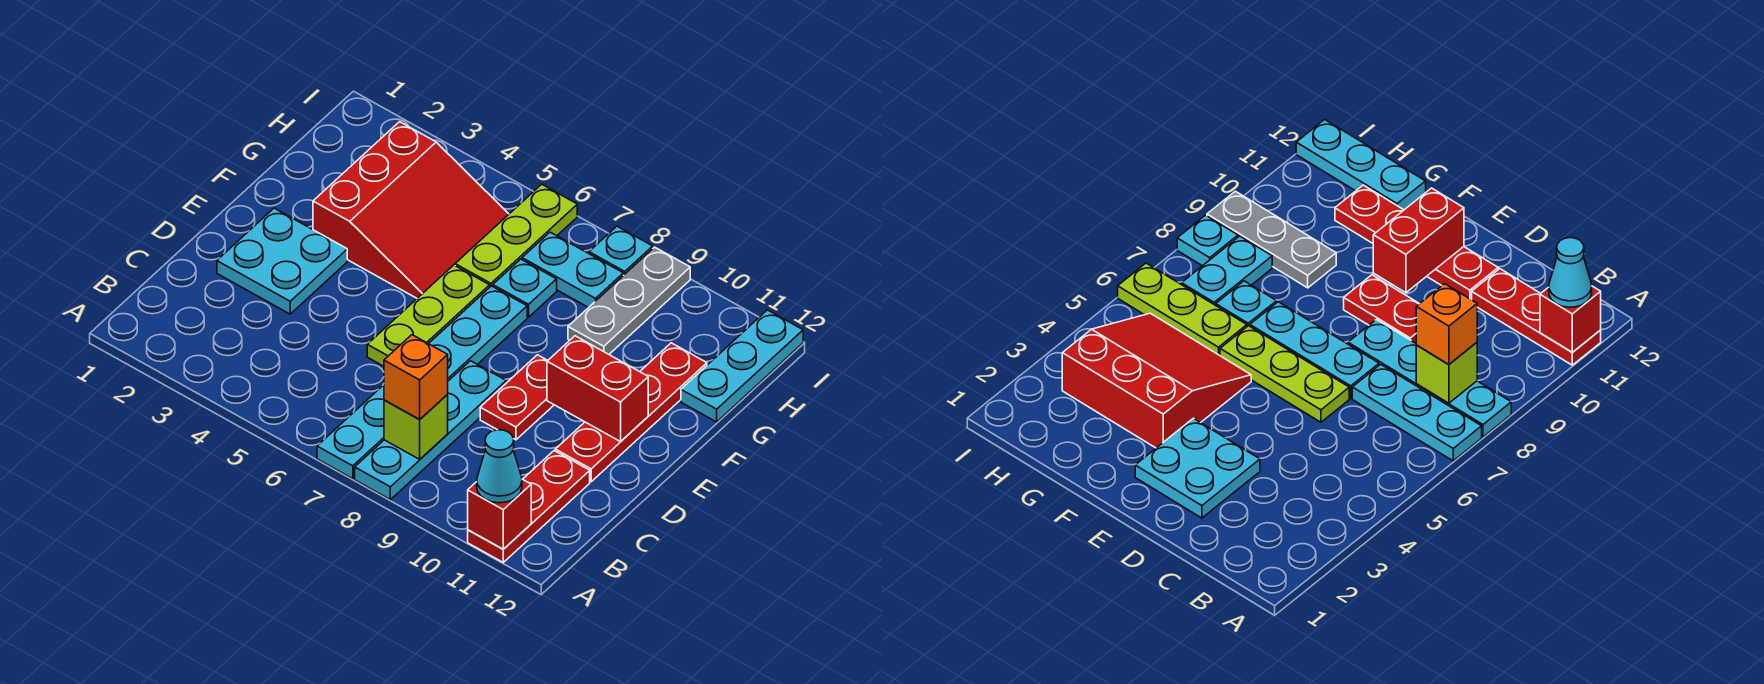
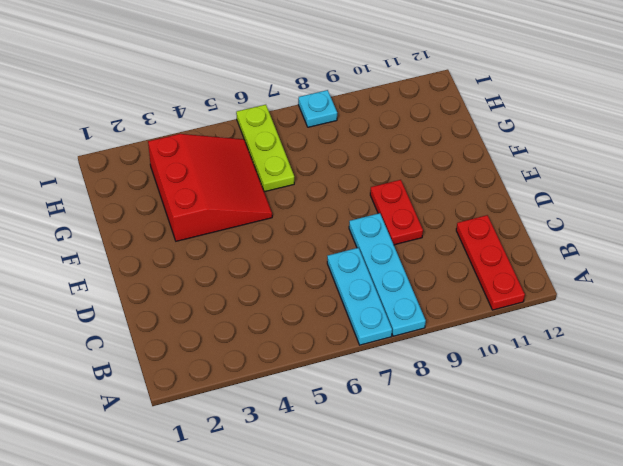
none -> cyan 2x2 plate [217,208,347,314]
none -> lime 1x3 plate [367,265,490,366]
none -> cyan 1x3 plate [429,286,527,381]

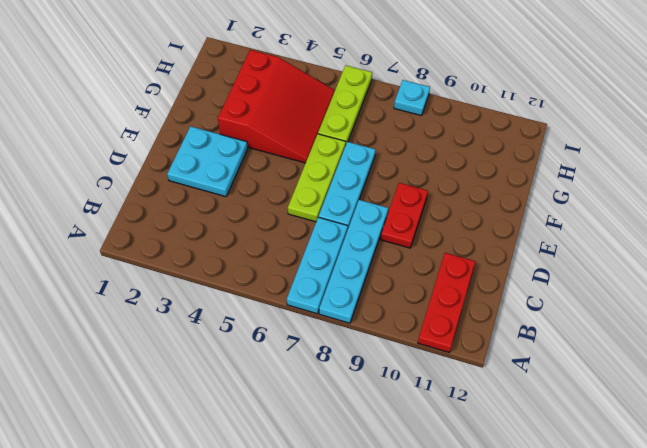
none -> red 1x4 plate [555,343,707,482]
none -> cyan 1x1 plate [493,259,557,317]
none -> grey 1x3 plate [568,247,690,354]

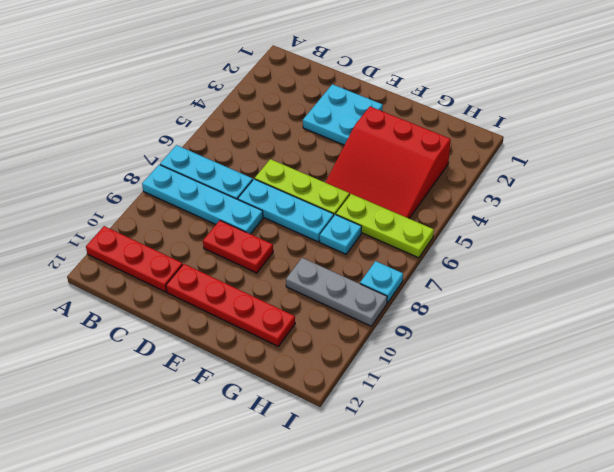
none -> cyan 1x3 plate [681,310,803,422]
none -> cyan 1x2 plate [522,232,623,308]
none -> red 1x1 brick [468,479,531,549]

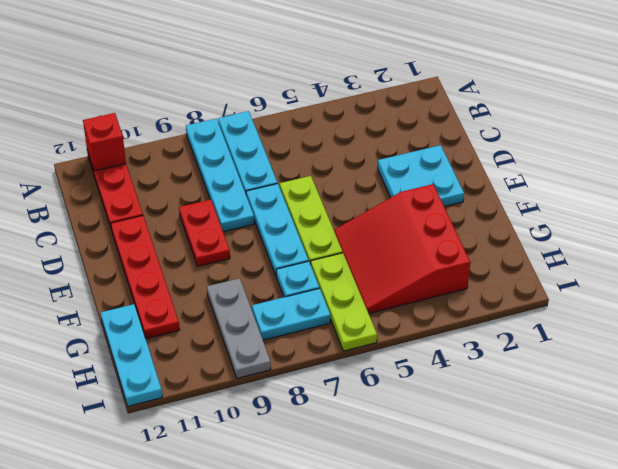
none -> cyan 1x1 plate [589,226,653,276]
none -> lime 1x1 brick [384,395,448,459]
none -> red 1x2 brick [547,336,648,442]

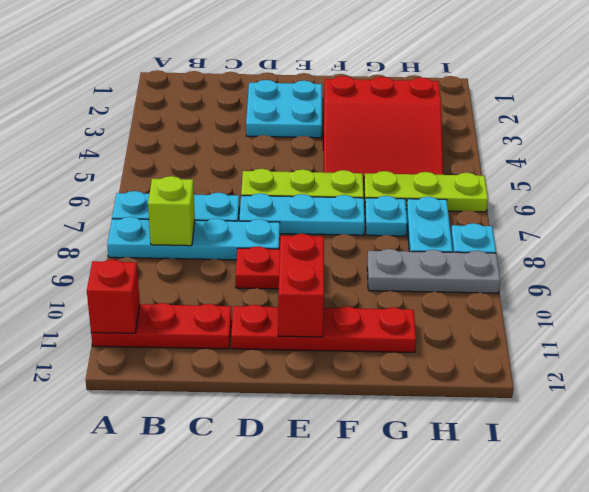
none -> cyan 1x3 plate [681,310,803,422]
none -> cyan 1x1 cone [477,430,522,503]
none -> orange 1x1 brick [384,335,448,419]

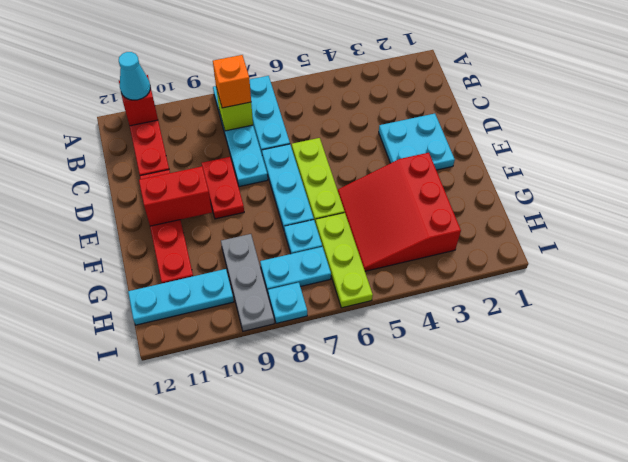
cyan 1x3 plate [128,269,234,325] -> cyan 1x3 plate turned to [681,310,803,422]

